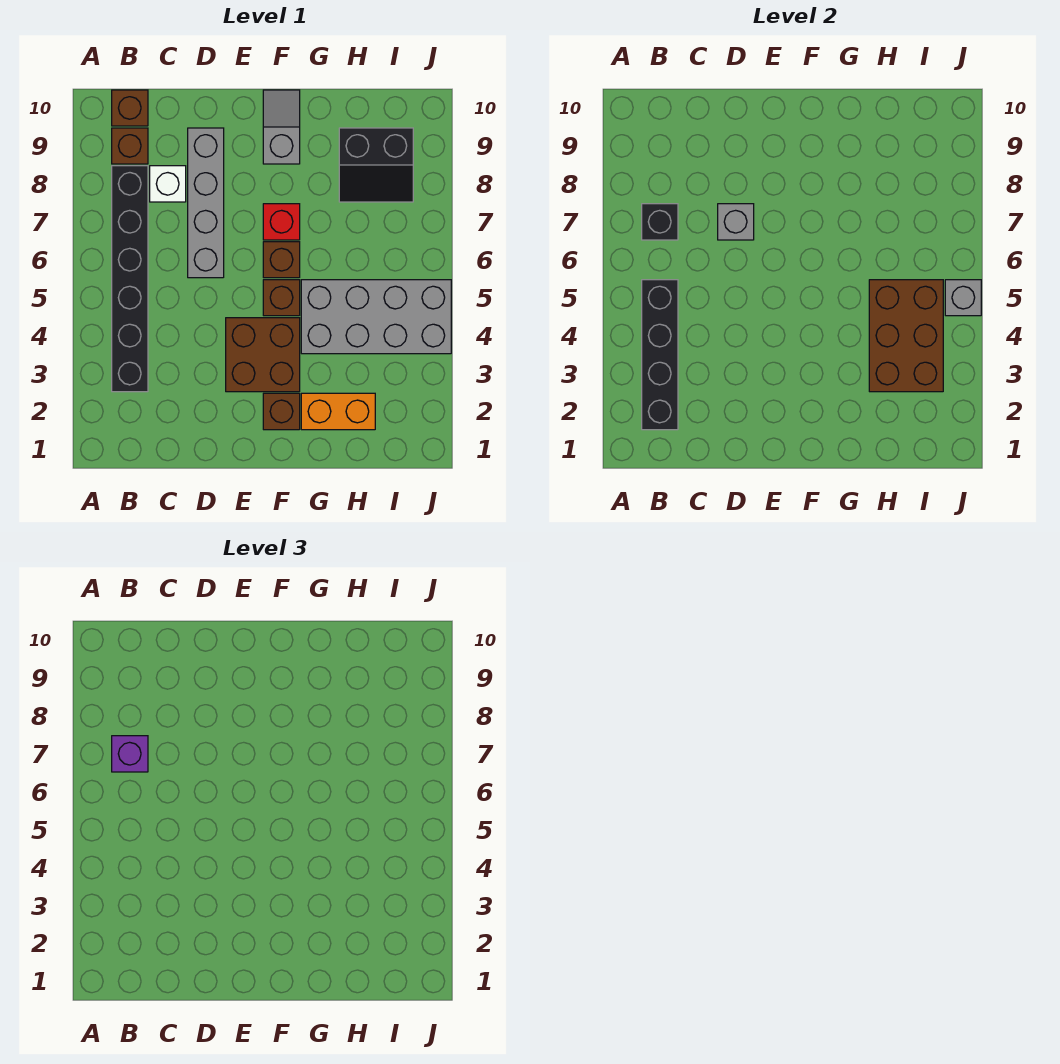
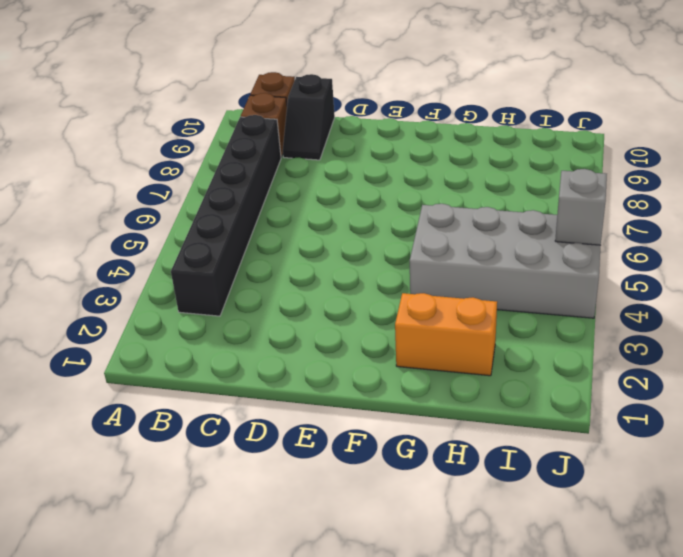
black 1x2 slope [283,74,335,160] -> none
none -> white 1x1 brick [150,166,186,202]
none -> grey 1x4 brick [188,128,224,278]
none -> brown 2x2 brick [226,318,300,392]

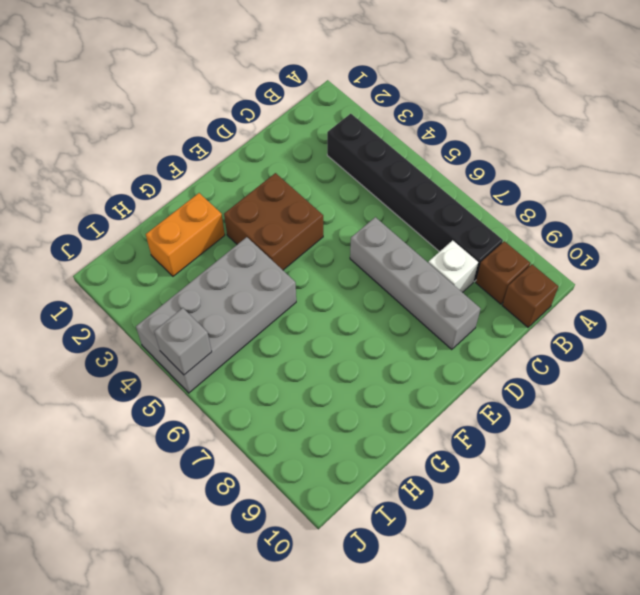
none -> brown 1x1 brick [263,393,300,430]
none -> brown 1x1 brick [263,280,300,316]
none -> brown 1x1 brick [263,242,300,278]

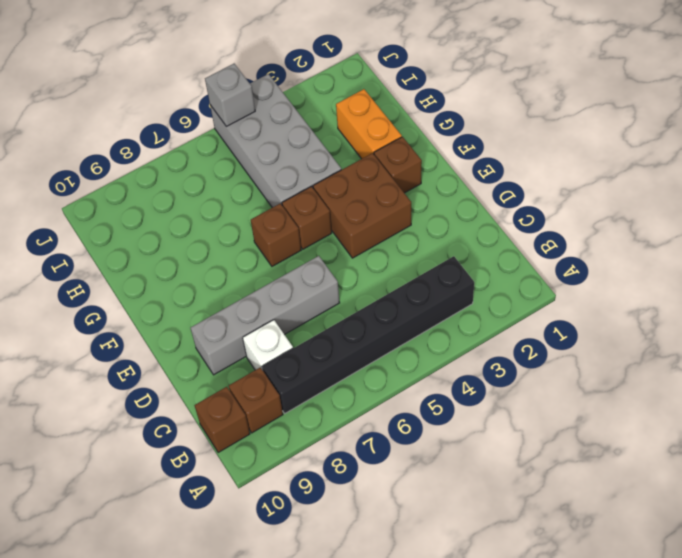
none -> red 1x1 brick [263,204,300,240]
none -> grey 1x2 slope [263,90,300,164]
none -> black 2x2 slope [339,128,413,202]

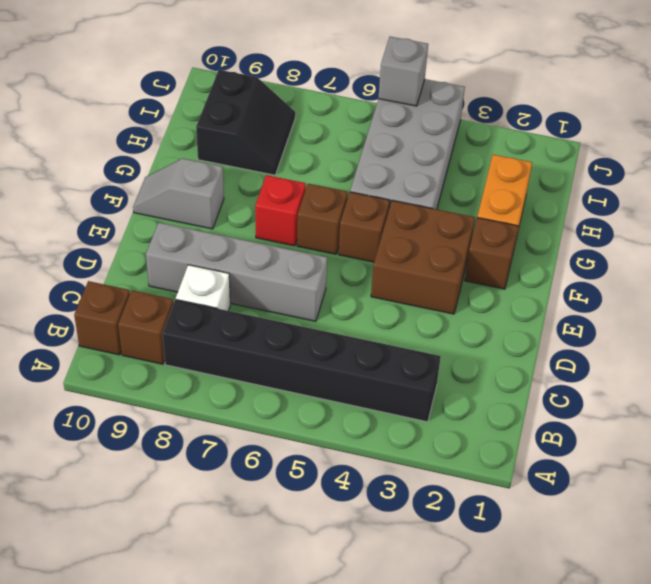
none -> black 1x4 brick [642,280,678,430]
none -> black 1x1 brick [642,204,678,240]
none -> grey 1x1 brick [718,204,754,240]

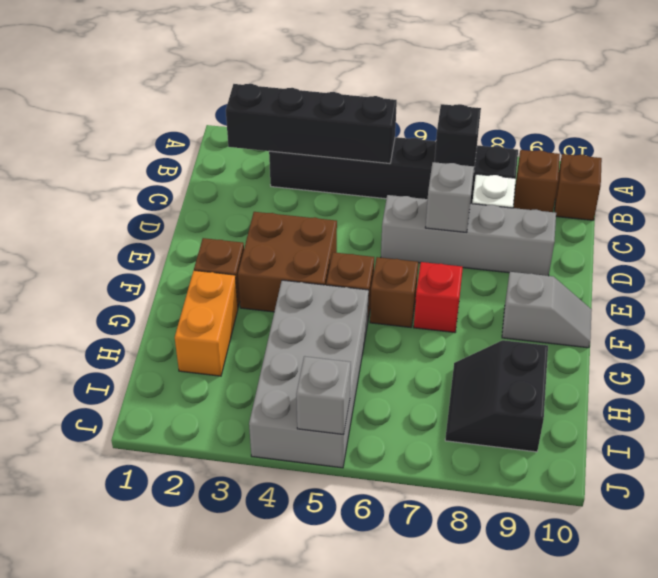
none -> brown 2x3 brick [869,280,943,392]
none -> purple 1x1 brick [112,736,148,772]

